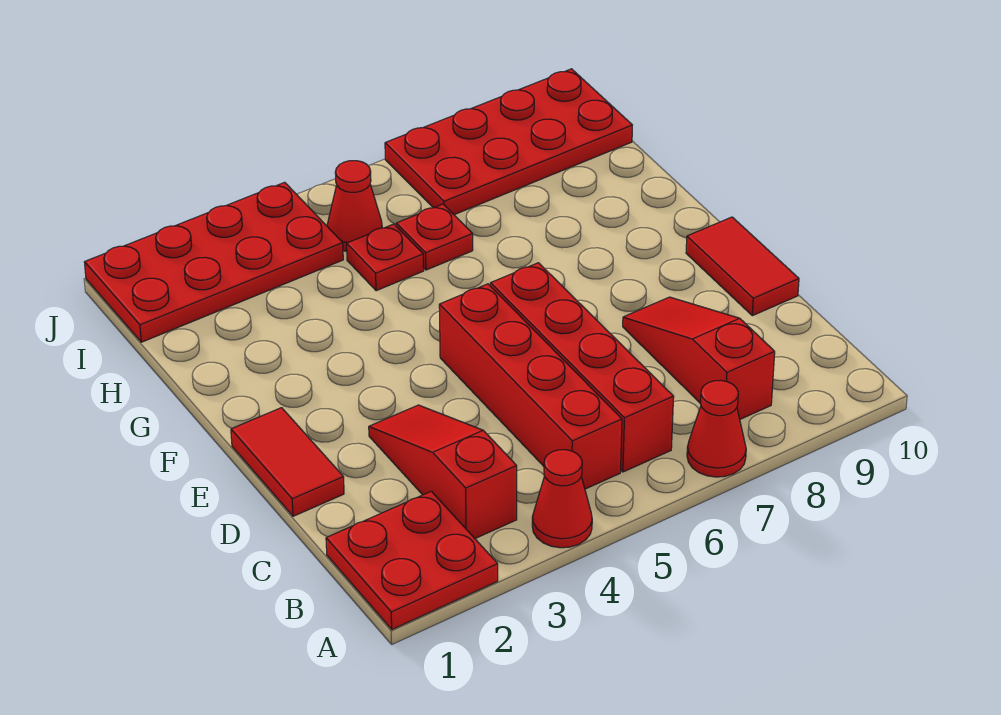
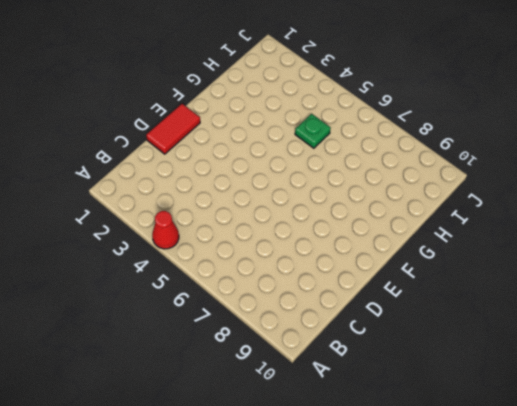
green 1x1 plate [295,114,331,148] -> red 1x1 plate [347,224,424,291]
none -> red 2x2 plate [326,491,498,629]
none -> red 1x1 cone [687,380,746,477]
none -> red 1x3 slope [369,405,517,538]

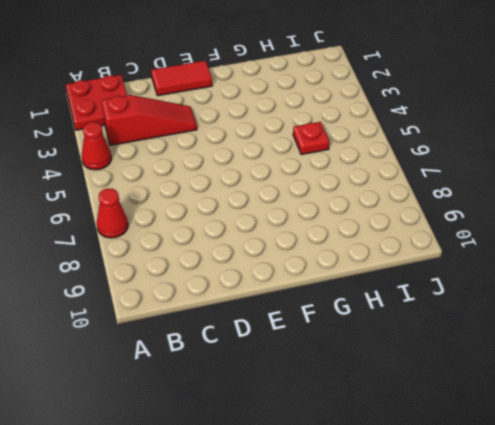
none -> red 1x4 brick [439,284,622,489]
none -> red 1x4 brick [490,263,674,472]
none -> red 1x3 slope [623,297,775,419]

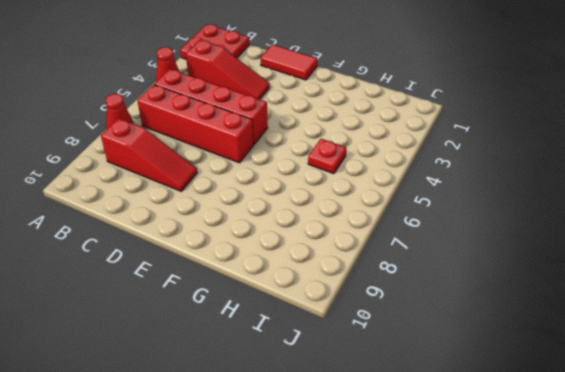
none -> red 1x2 tile [686,217,799,316]
none -> red 1x1 plate [396,204,473,270]
none -> red 2x4 plate [84,182,343,342]

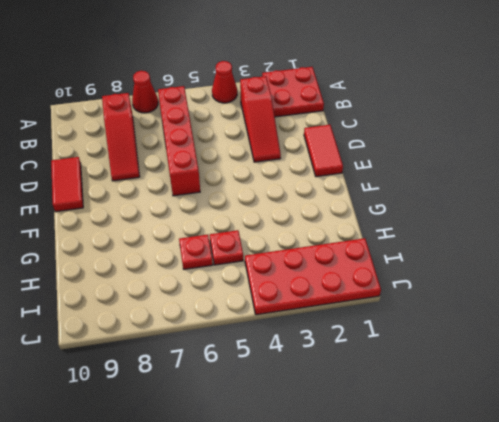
none -> red 1x4 brick [439,284,622,489]
none -> red 1x1 cone [327,161,382,251]
none -> red 2x4 plate [385,69,632,215]

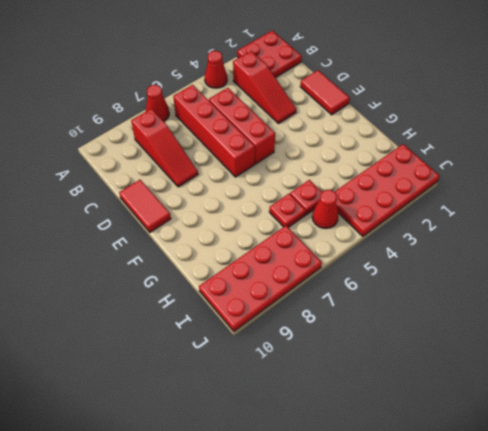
red 1x3 brick [209,88,275,164] -> red 1x4 brick [439,284,622,489]

